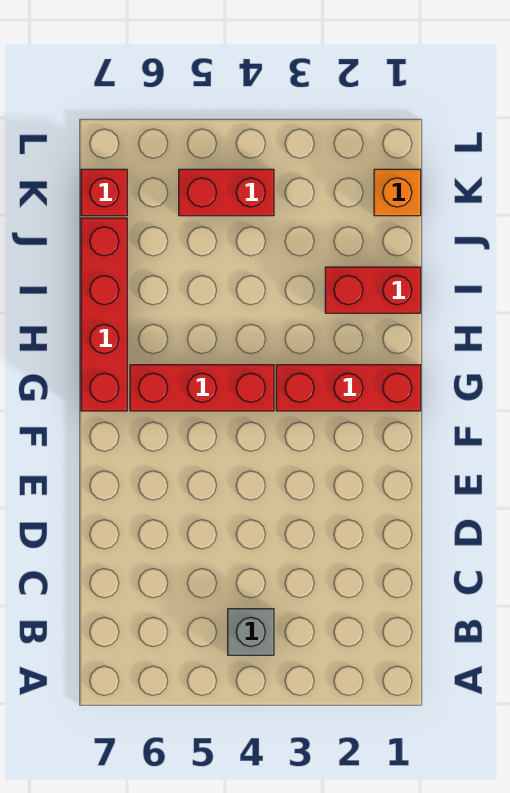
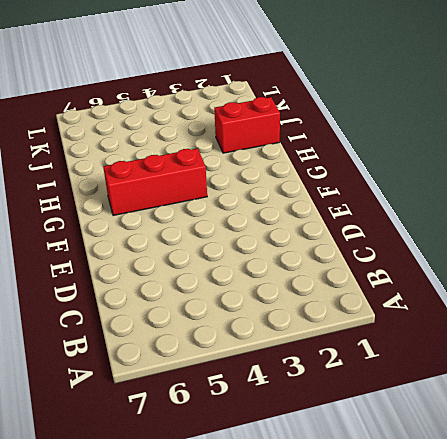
none -> grey 1x1 brick [228,609,274,655]
none -> red 1x3 brick [276,365,421,411]

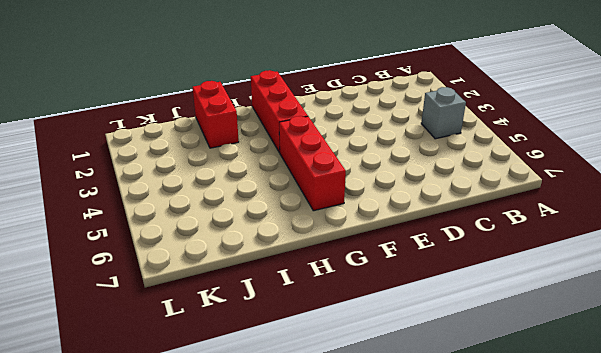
none -> red 1x4 brick [81,218,127,411]
none -> orange 1x1 brick [374,169,421,216]

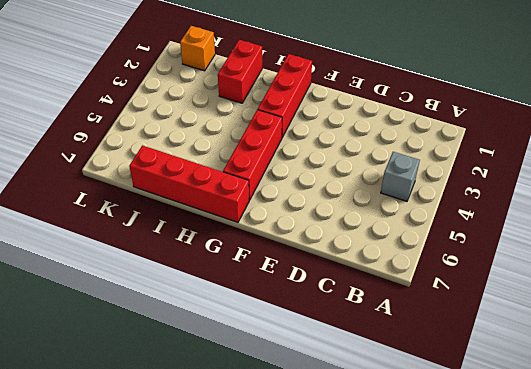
none -> red 1x2 brick [179,169,274,216]
none -> red 1x1 brick [81,169,127,216]

